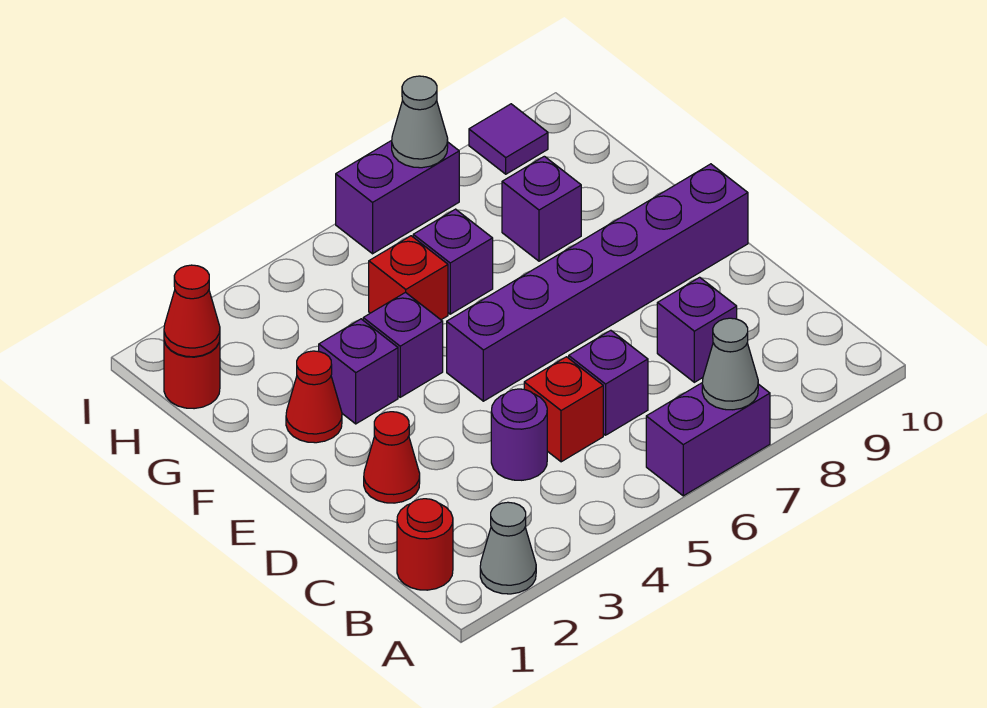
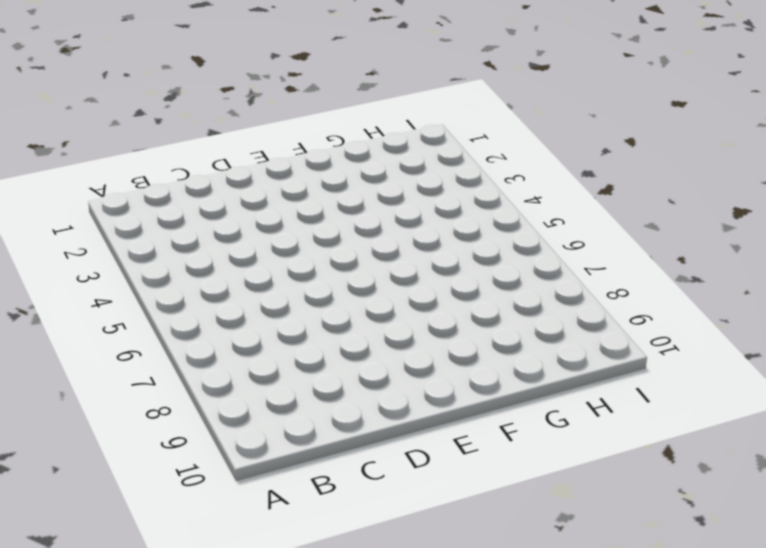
none -> grey 1x1 cone [480,502,536,594]
none -> purple 1x2 brick [646,383,770,496]
none -> red 1x1 round brick [397,499,453,590]

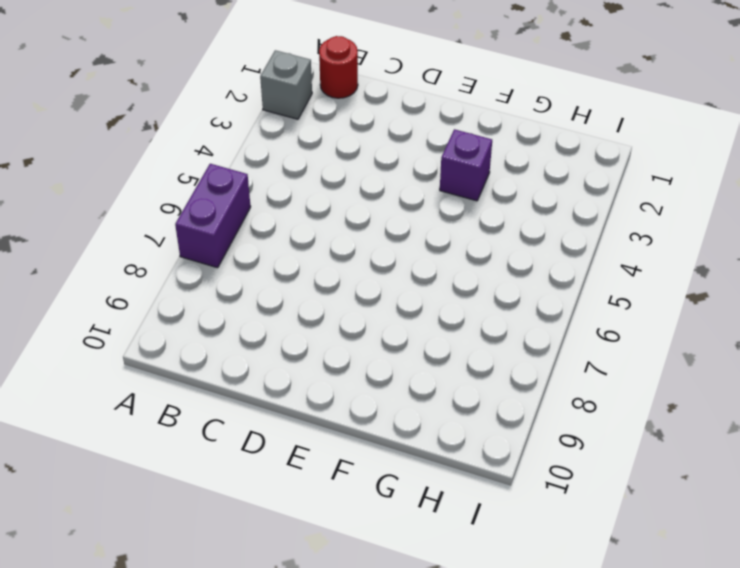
grey 1x1 brick [260,50,312,119] -> grey 1x1 cone [480,502,536,594]
none -> purple 1x1 round brick [491,389,547,480]
none -> red 1x1 brick [524,357,603,462]
none -> purple 1x1 brick [569,330,648,435]

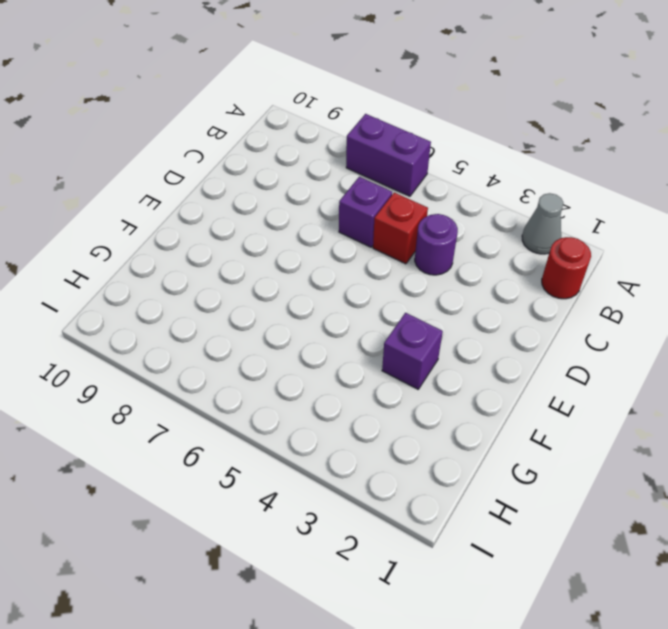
none -> purple 1x1 brick [657,277,737,382]
none -> red 1x1 cone [364,412,420,503]
none -> purple 1x6 brick [447,164,748,401]

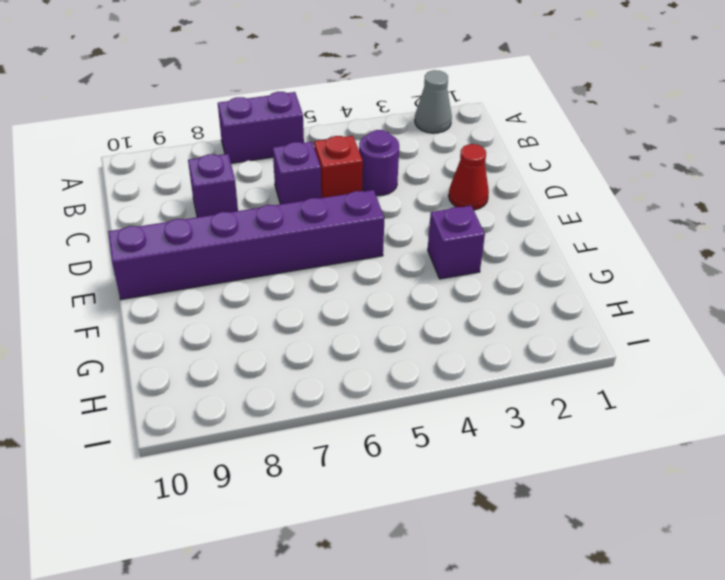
none -> red 1x1 round brick [397,499,453,590]
none -> red 1x1 cone [286,351,342,443]
none -> purple 1x1 brick [363,292,443,397]

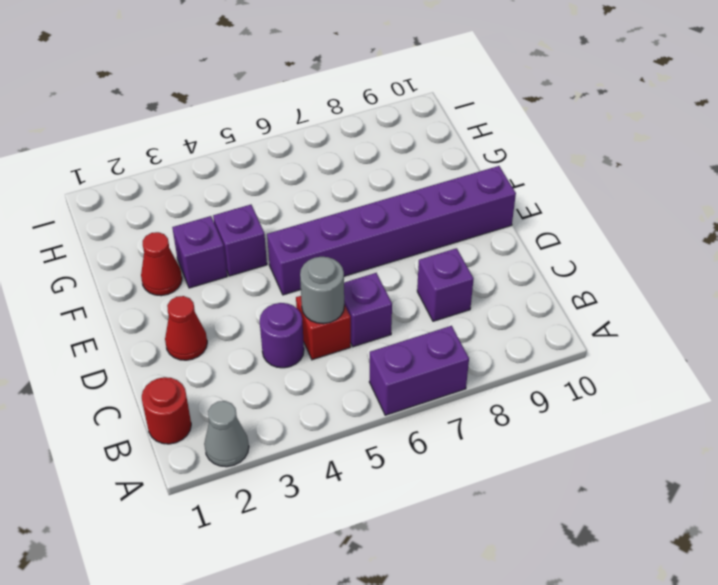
grey 1x1 round brick [300,257,344,324] -> none
none -> red 1x1 brick [369,236,448,320]
none -> purple 1x1 brick [413,209,493,314]
none -> purple 1x1 brick [502,156,581,261]

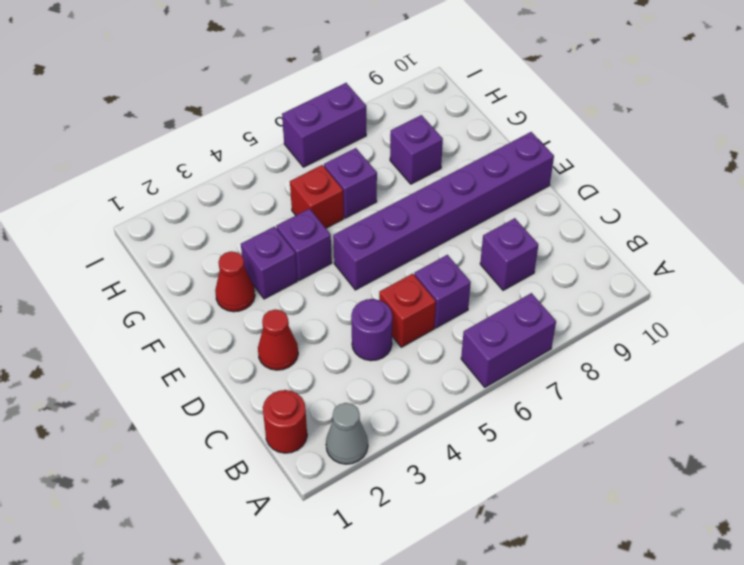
none -> red 1x1 round brick [164,340,220,409]
none -> purple 1x1 tile [469,104,548,174]
none -> grey 1x1 cone [702,318,758,410]

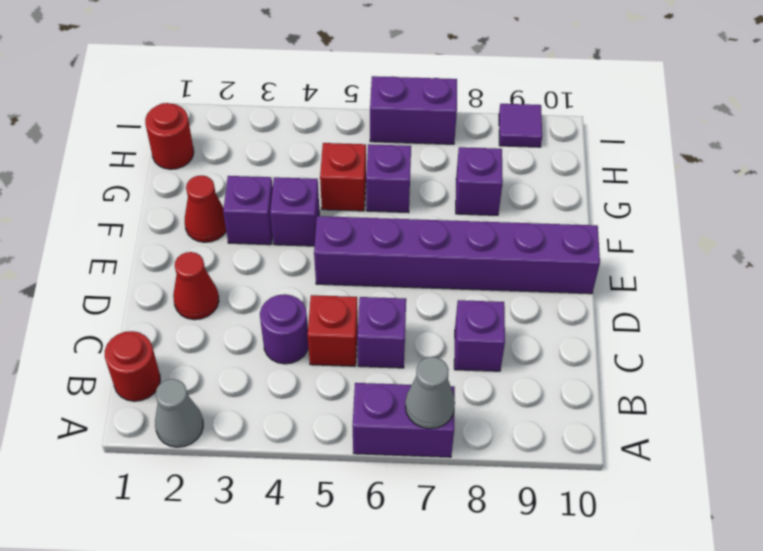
none -> red 1x1 cone [164,265,220,357]
none -> grey 1x1 cone [392,76,448,168]

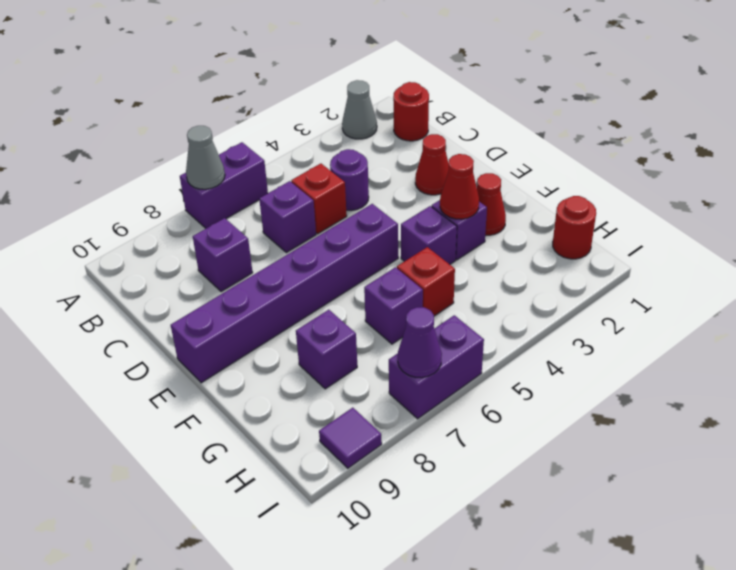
red 1x1 cone [440,154,479,219] -> red 1x1 cone moved to [164,265,220,357]
purple 1x1 cone [398,307,442,378] -> grey 1x1 cone [392,76,448,168]

